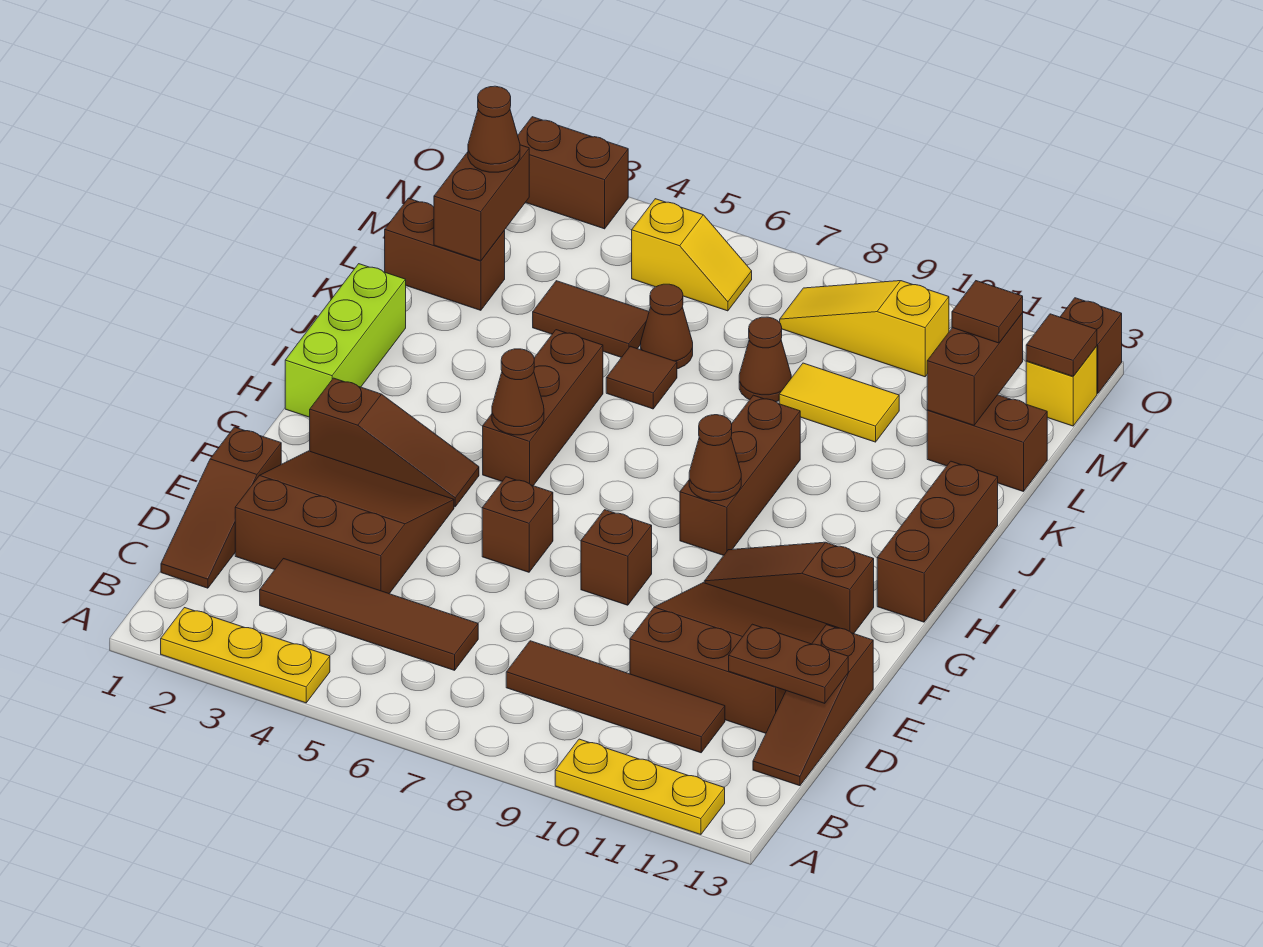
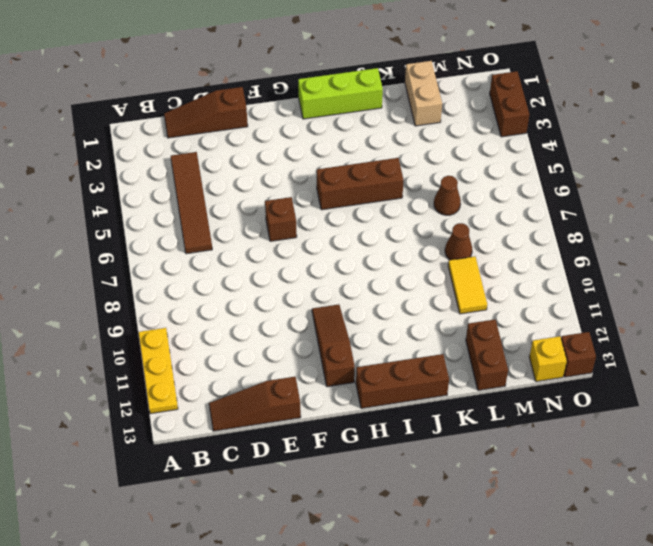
tan 1x2 brick [405,61,442,126] -> brown 1x2 brick [385,198,505,310]
none -> yellow 1x3 plate [161,608,330,703]
none -> brown 1x4 tile [506,641,725,753]
none -> brown 3x3 slope [235,451,454,594]
none -> brown 3x3 slope [630,583,838,733]

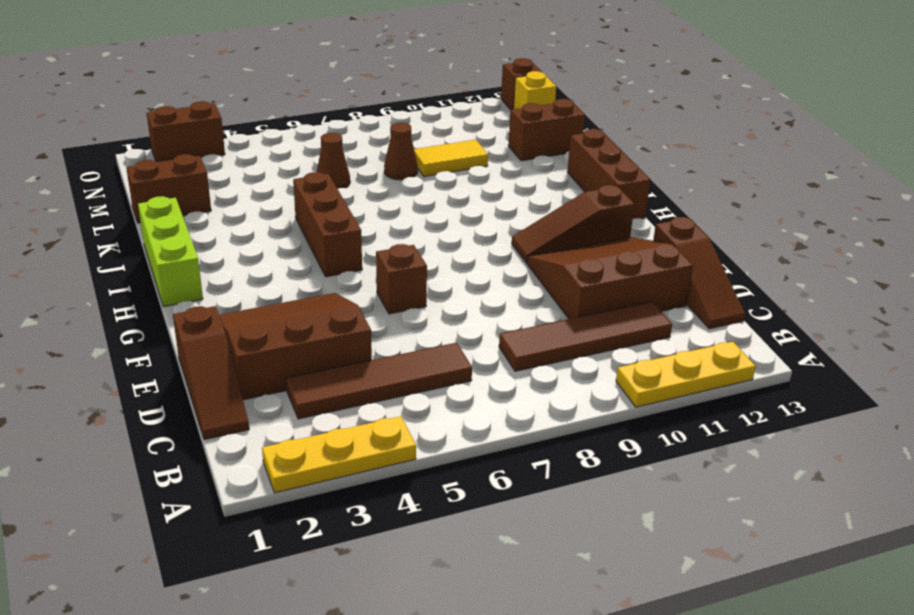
none -> brown 1x1 brick [581,510,652,605]
none -> brown 1x3 slope [310,378,479,507]
none -> brown 1x3 brick [680,395,800,555]
none -> brown 1x1 tile [606,346,677,409]

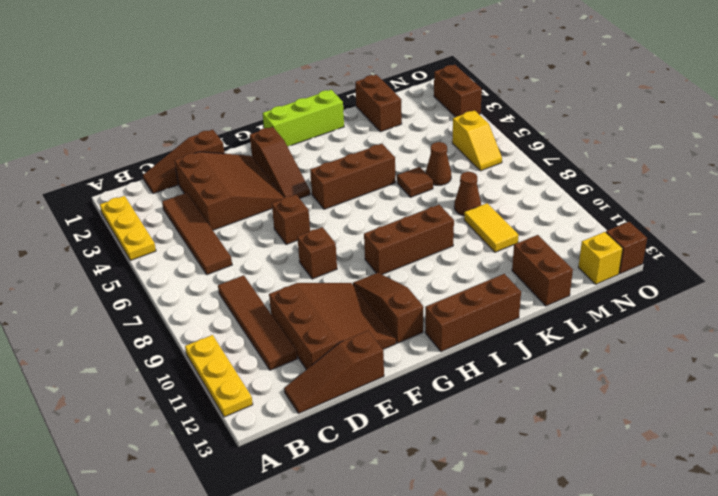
none -> brown 1x2 tile [533,281,649,357]
none -> yellow 1x3 slope [780,281,949,377]
none -> brown 1x2 plate [729,624,848,703]
none -> brown 1x1 cone [492,349,544,435]

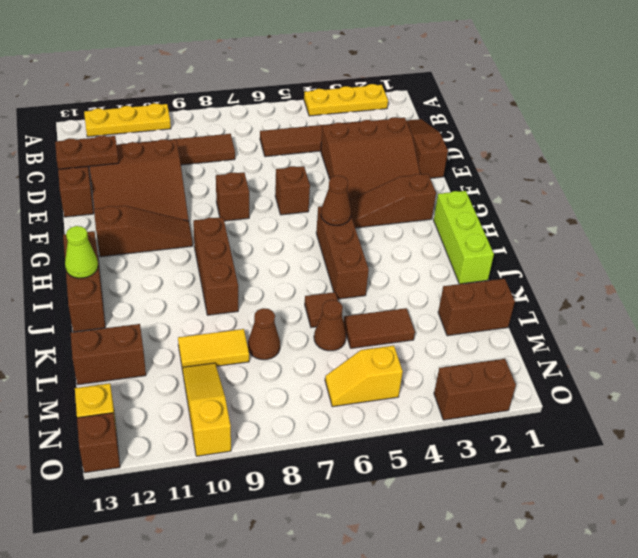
lime 1x1 cone [65,226,98,278] -> none
yellow 1x3 slope [182,363,231,456] -> yellow 1x3 slope turned to [780,281,949,377]
none -> brown 1x1 cone [689,415,741,501]
none -> brown 1x2 brick [434,145,529,261]
none -> brown 1x2 brick [927,313,1023,425]
none -> brown 1x1 tile [1026,314,1097,376]

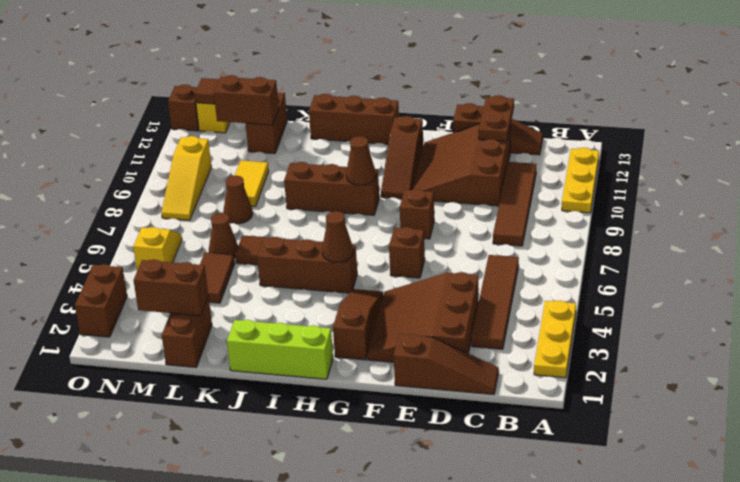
none -> brown 1x1 cone [468,86,520,172]
none -> brown 1x1 tile [952,281,1023,343]

